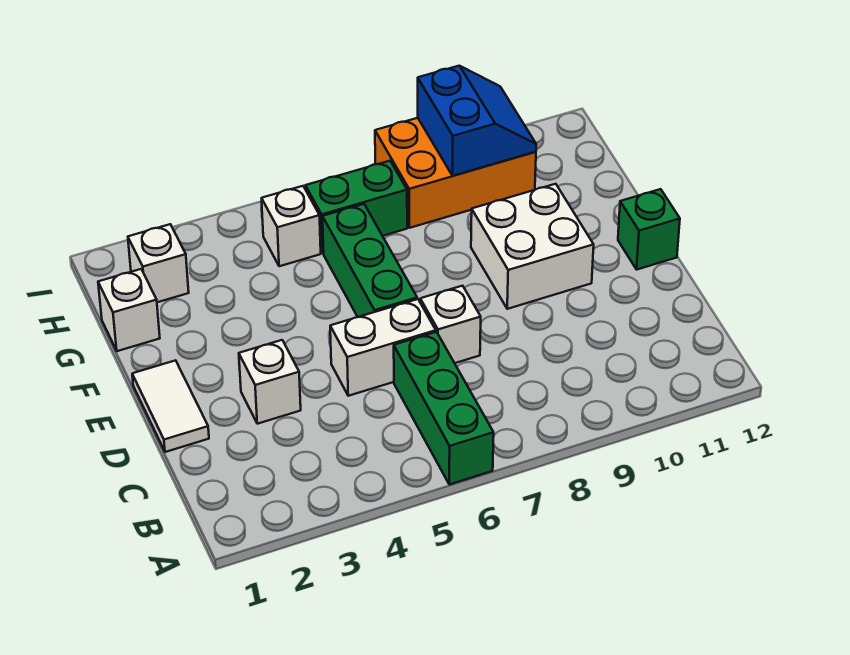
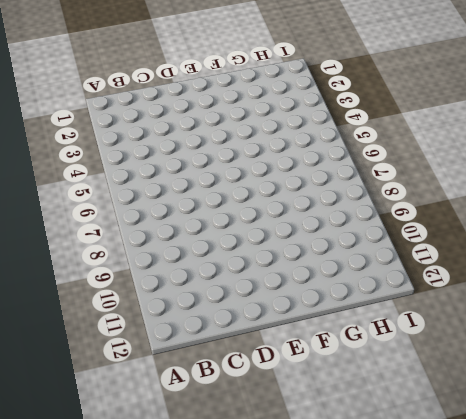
none -> green 1x3 brick [394,332,494,484]
none -> white 1x2 tile [132,360,209,452]
none -> white 1x1 brick [239,340,301,424]

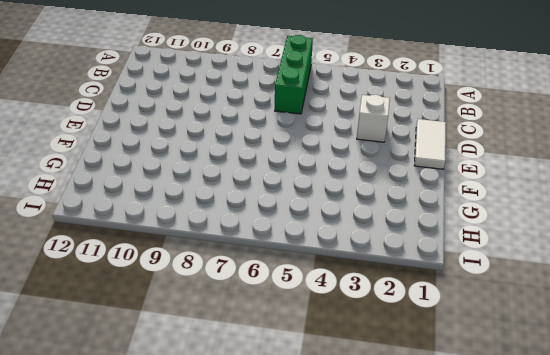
none -> white 1x2 brick [330,299,436,396]
none -> white 1x1 brick [420,286,481,363]
none -> green 1x3 brick [322,204,417,317]

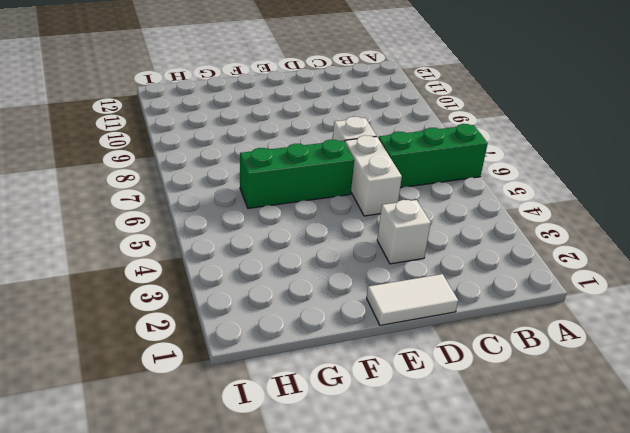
none -> white 2x2 brick [471,184,594,309]
none -> green 1x1 brick [618,189,680,269]
none -> white 1x1 brick [98,269,160,351]

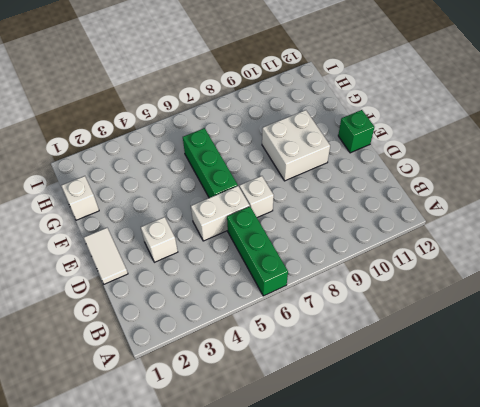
none -> white 1x1 brick [128,224,189,302]
none -> white 1x1 brick [262,186,321,266]
none -> green 1x2 brick [305,161,407,253]

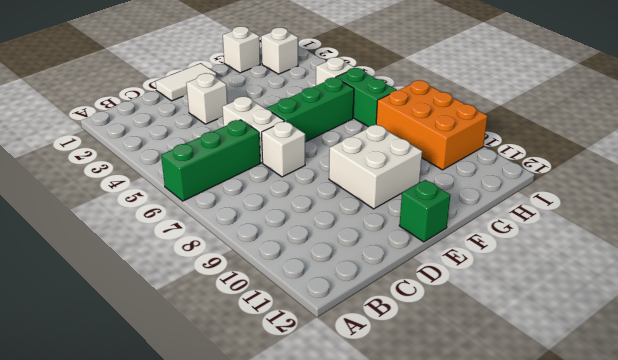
none -> blue 2x2 slope [418,66,536,176]

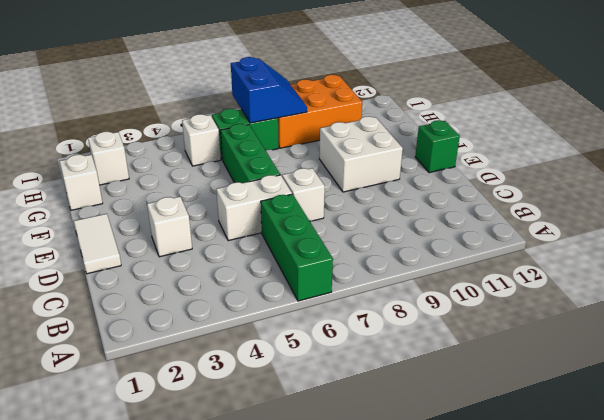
blue 2x2 slope [231,57,307,123] -> blue 2x2 slope moved to [418,66,536,176]

